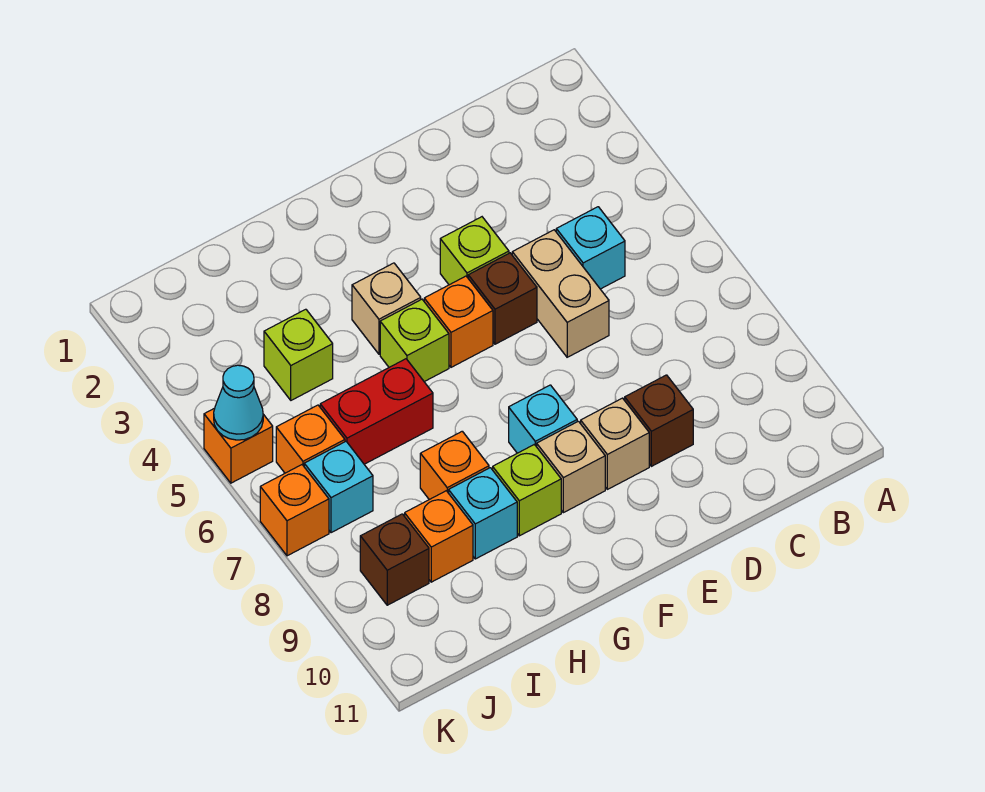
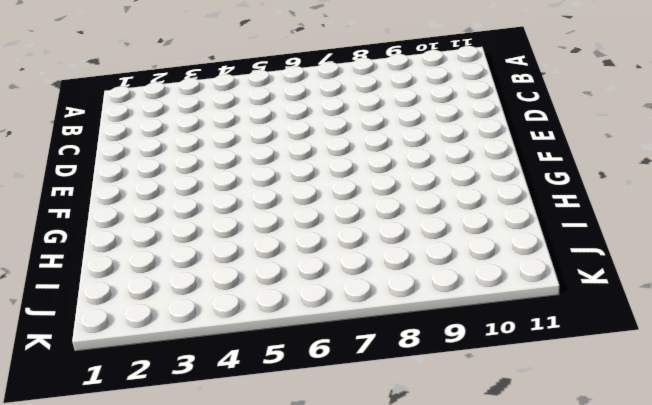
none -> cyan 1x1 brick [556,207,625,289]
none -> tan 1x2 brick [512,230,609,357]
none -> brown 1x1 brick [625,375,693,466]

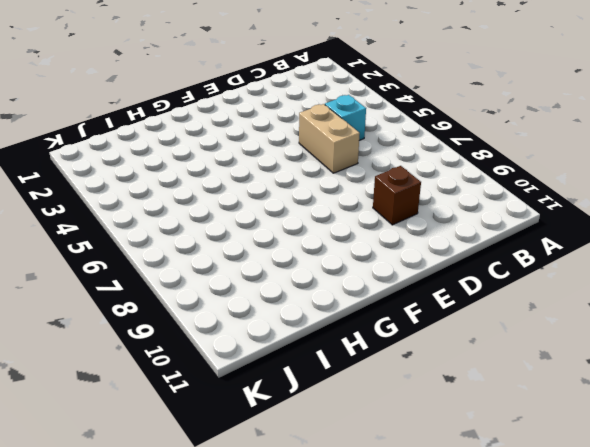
none -> lime 1x1 brick [440,217,509,285]
none -> brown 1x1 brick [468,253,537,344]
none -> tan 1x1 brick [581,398,649,489]

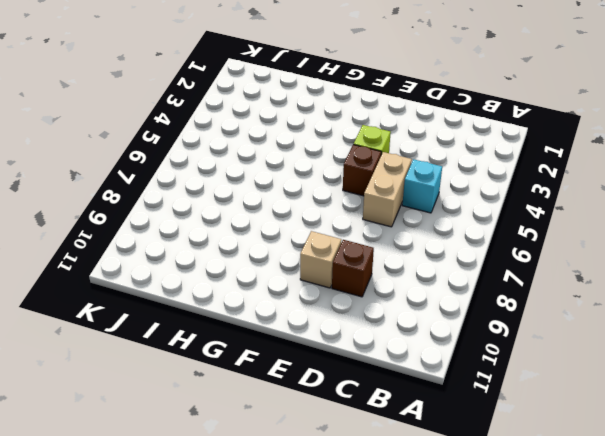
none -> orange 1x1 brick [424,276,493,367]
none -> cyan 1x1 brick [509,385,577,453]
none -> tan 1x1 brick [537,421,605,513]

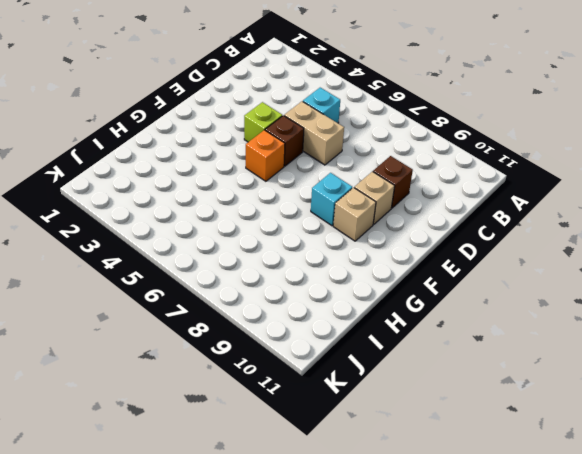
none -> tan 1x1 brick [352,263,421,354]
none -> lime 1x1 brick [380,299,449,382]
none -> lime 1x1 brick [493,444,561,536]

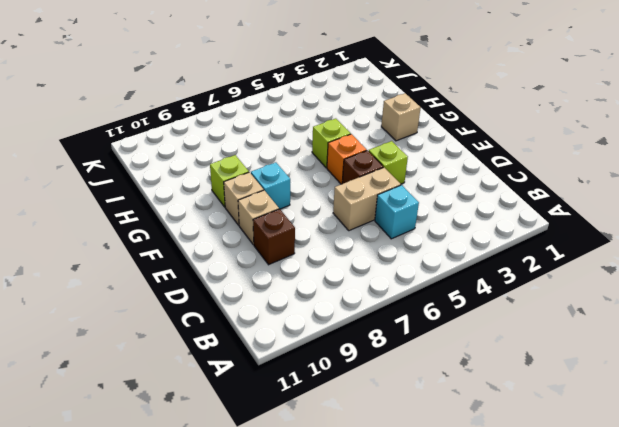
tan 1x1 brick [381,93,421,141] -> tan 1x1 brick moved to [352,263,421,354]
none -> red 1x2 brick [320,359,433,464]
none -> orange 1x1 brick [420,431,489,500]
none -> cyan 1x1 brick [449,468,517,559]

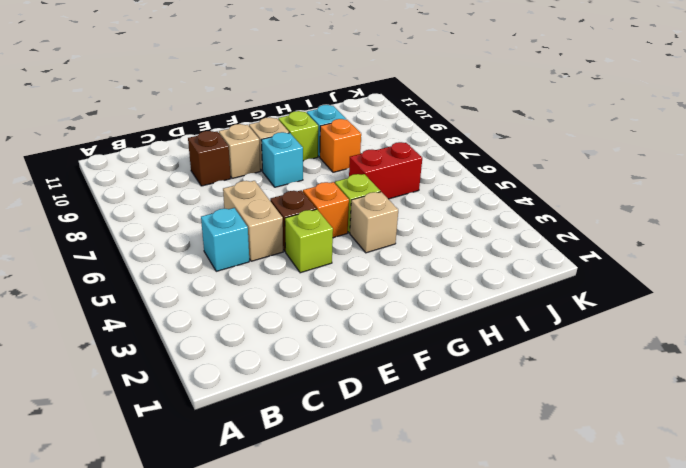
none -> lime 1x1 brick [264,309,333,400]
none -> orange 1x1 brick [405,491,473,582]
none -> orange 1x1 brick [276,405,345,473]

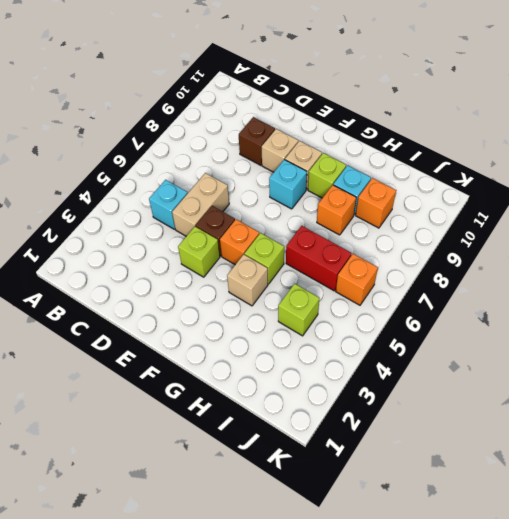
none -> cyan 1x1 brick [304,442,373,533]
none -> brown 1x1 brick [360,514,429,605]
none -> orange 1x1 brick [204,408,273,483]

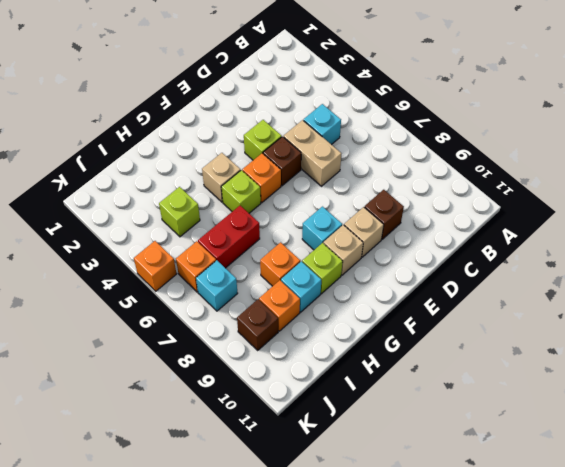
none -> orange 1x1 brick [260,465,329,556]
none -> cyan 1x1 cone [214,365,263,440]

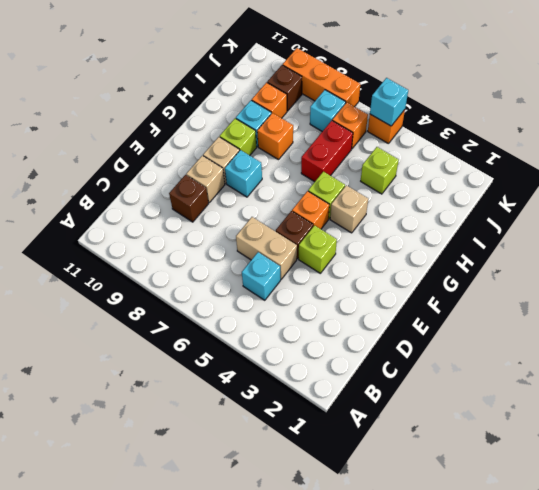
cyan 1x1 brick [370,78,408,126] -> cyan 1x1 cone [214,365,263,440]
orange 1x3 brick [283,48,360,107] -> orange 1x1 brick [260,465,329,556]

